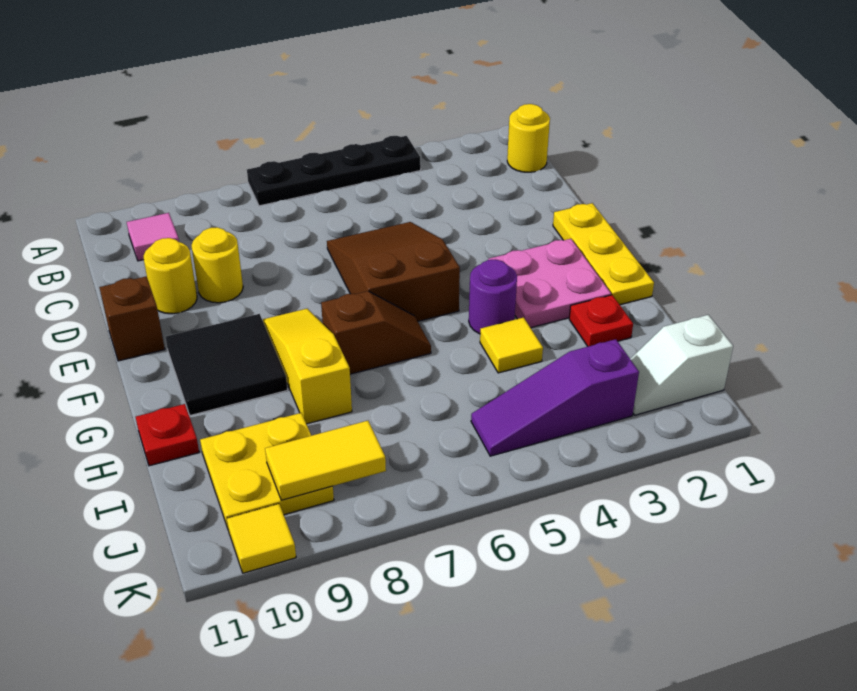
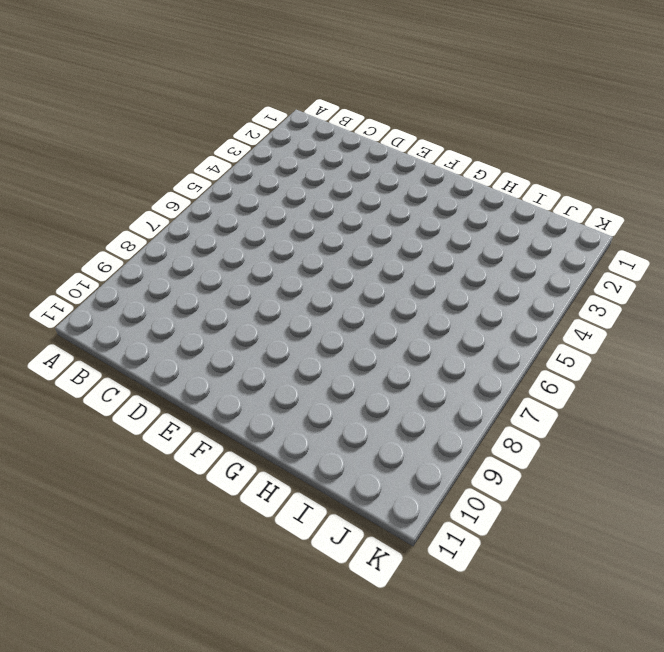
none -> black 1x4 plate [247,136,421,206]
none -> yellow 1x1 round brick [507,104,550,172]
none -> pink 1x1 tile [127,213,179,261]

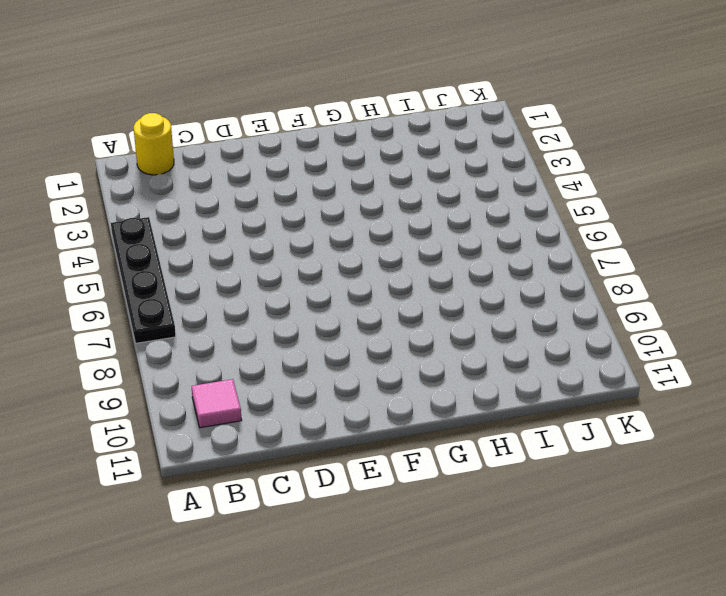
none -> brown 2x3 slope [327,222,460,321]
none -> yellow 1x1 round brick [192,227,243,303]
none -> yellow 1x1 round brick [144,238,197,314]

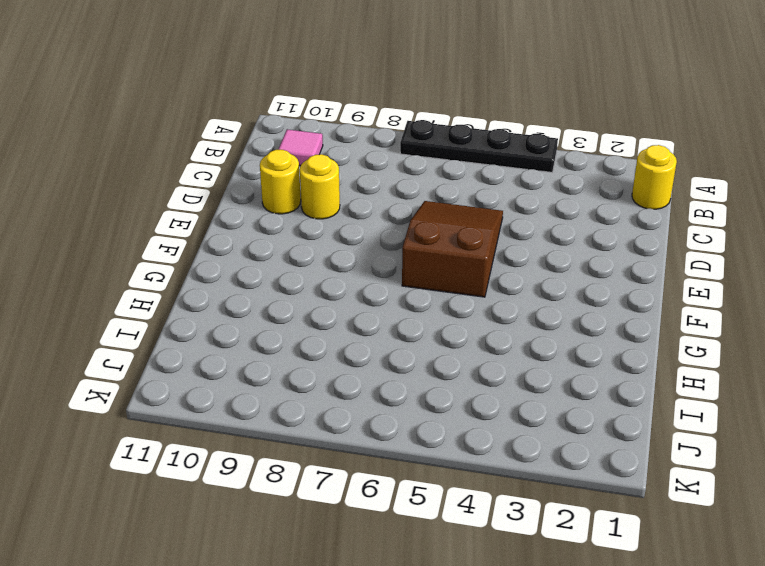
none -> yellow 1x3 plate [553,203,654,305]
none -> brown 1x1 brick [99,276,165,361]
none -> pink 2x2 plate [488,239,611,328]

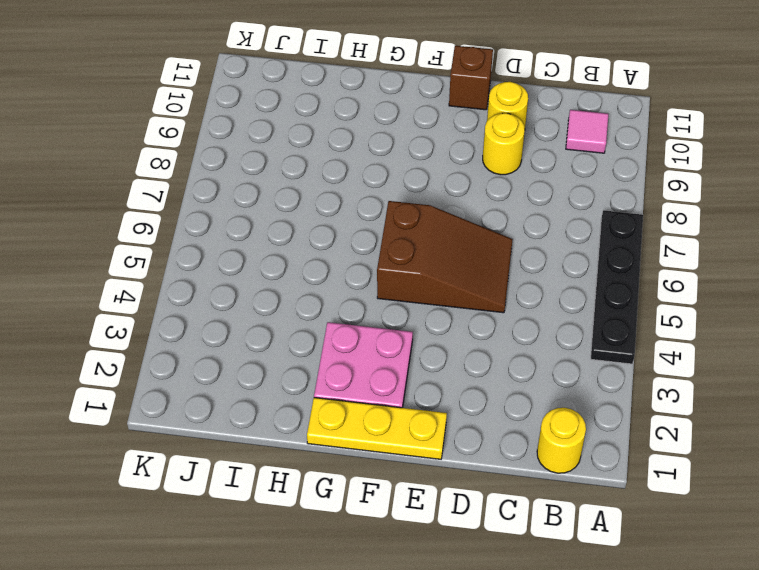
none -> yellow 1x3 slope [263,309,352,424]
none -> black 2x2 tile [165,314,288,415]
none -> purple 1x1 round brick [469,259,517,334]

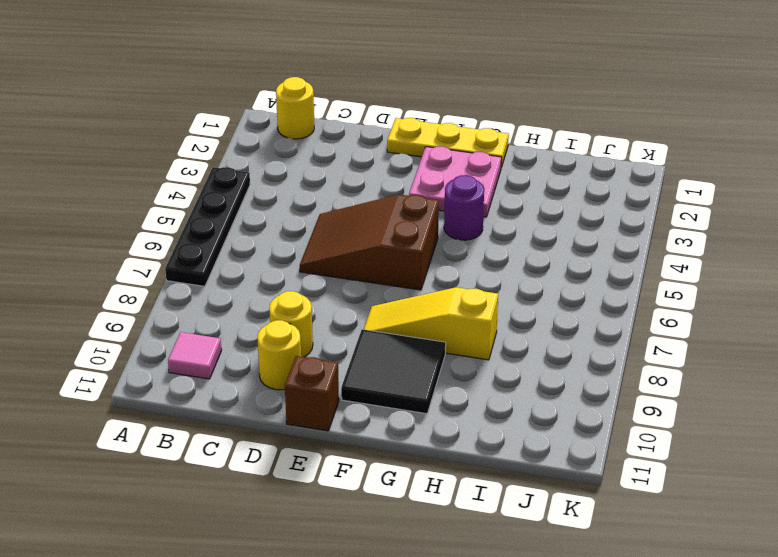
none -> brown 1x2 slope [321,291,431,374]
none -> red 1x1 plate [569,295,633,346]
none -> yellow 1x1 tile [480,317,543,373]

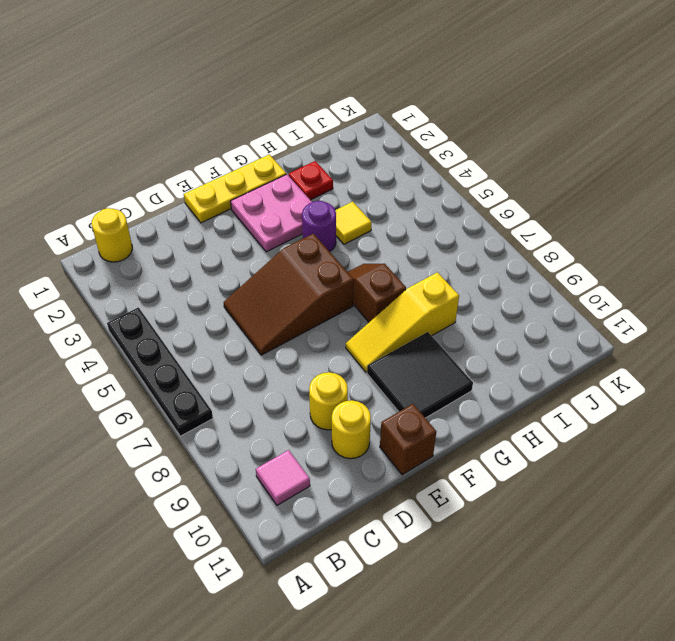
none -> red 1x1 plate [136,404,199,466]
none -> yellow 2x2 plate [200,413,334,528]
none -> white 1x2 slope [630,315,733,415]

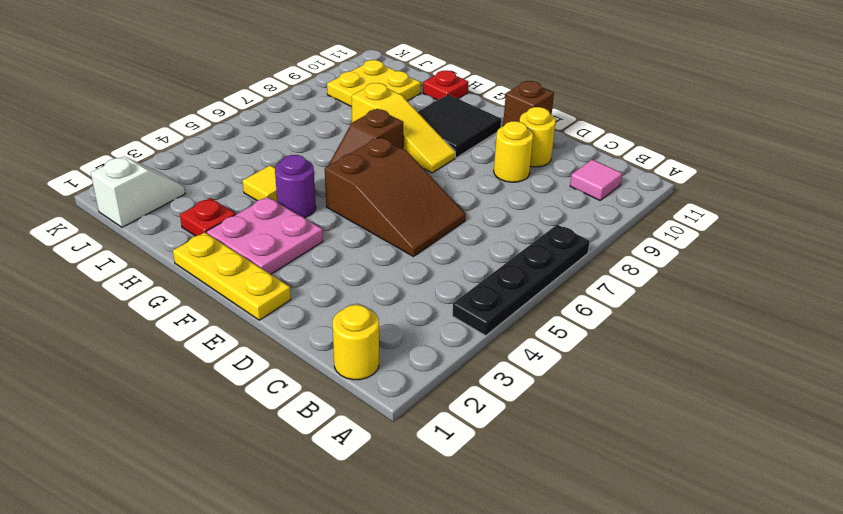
none -> purple 1x3 slope [471,339,639,456]
none -> yellow 1x1 tile [227,504,296,573]
none -> yellow 1x2 tile [265,421,386,500]

